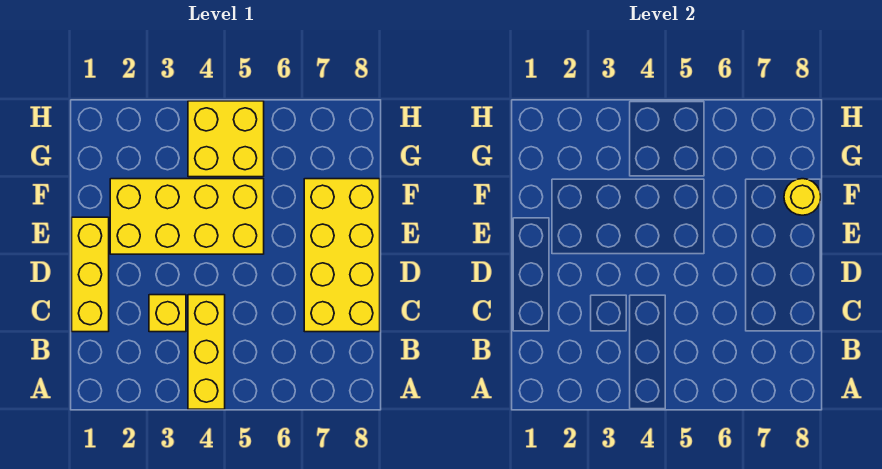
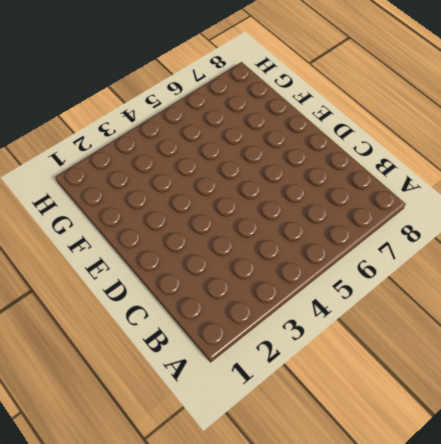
none -> yellow 1x3 brick [188,295,225,409]
none -> yellow 1x3 brick [72,217,109,332]

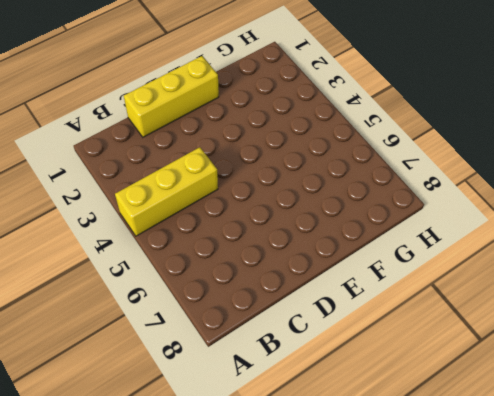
none -> yellow 1x1 brick [149,295,186,332]
none -> yellow 2x4 brick [304,179,380,332]

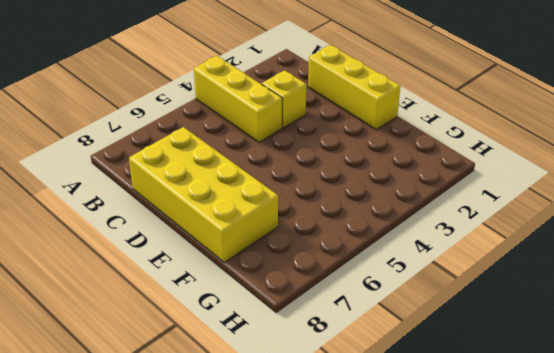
none -> yellow 2x4 brick [110,179,264,254]
none -> yellow 2x2 brick [188,101,264,177]

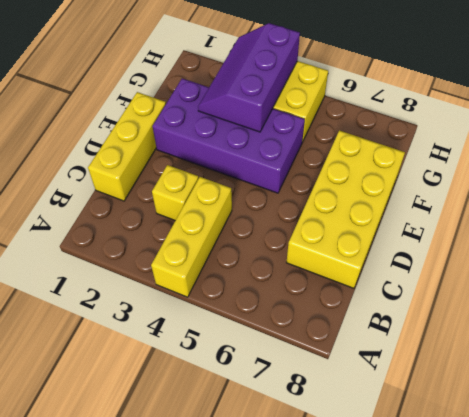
purple 2x4 brick [153,79,305,193] -> yellow 2x4 brick [110,179,264,254]
purple 2x3 slope [198,23,300,132] -> none
none -> yellow 1x1 round brick [784,179,821,215]

